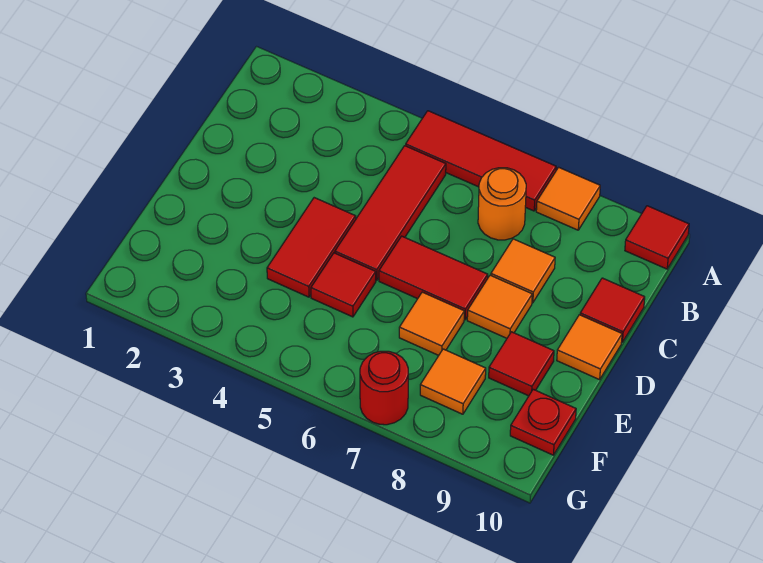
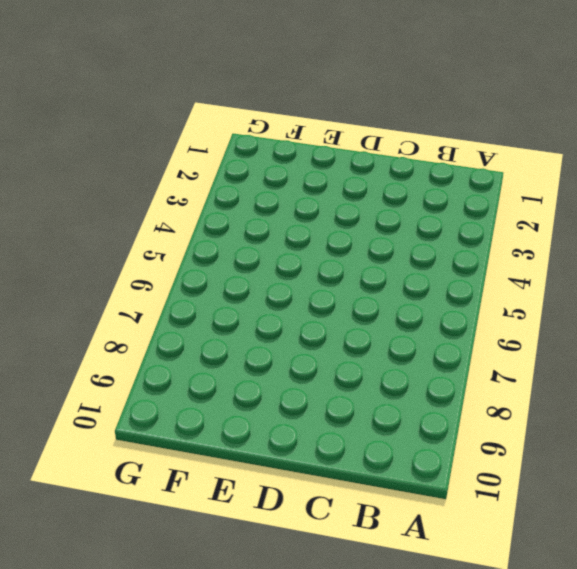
none -> red 1x3 tile [406,111,556,211]
none -> orange 1x1 tile [536,167,600,230]
none -> red 1x1 tile [625,206,689,269]

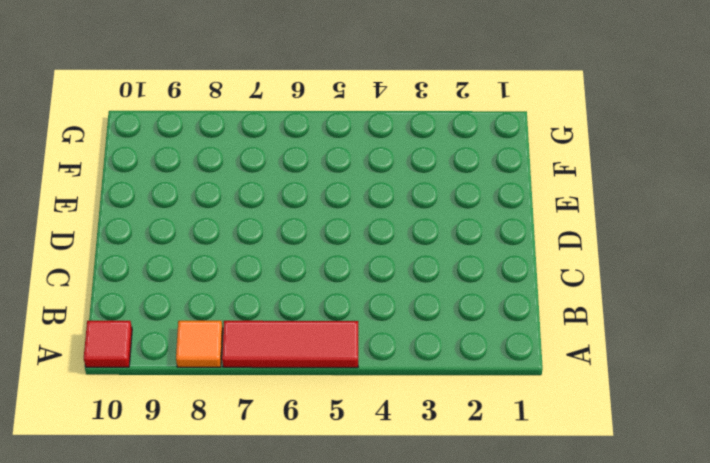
none -> red 1x3 tile [335,146,446,280]
none -> orange 1x1 round brick [478,168,526,240]
none -> orange 1x1 tile [491,239,555,303]

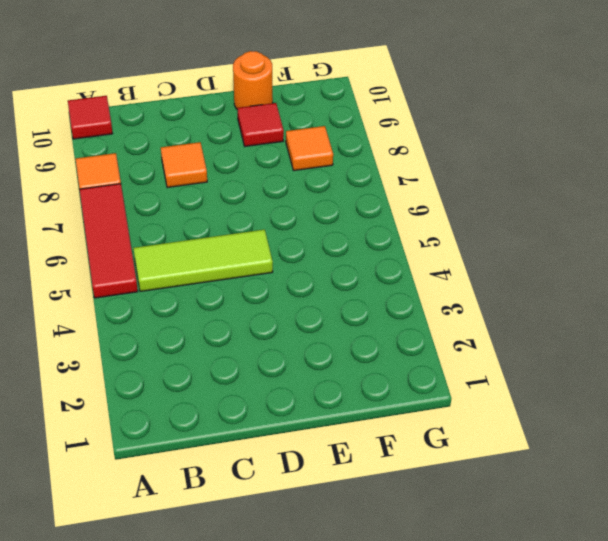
lime 1x3 tile [134,229,273,292] -> red 1x3 tile [335,146,446,280]
orange 1x1 round brick [233,51,273,110] -> orange 1x1 round brick moved to [478,168,526,240]
none -> red 1x1 tile [580,278,645,342]
none -> red 1x2 tile [267,198,356,297]
none -> red 1x2 tile [379,236,488,320]

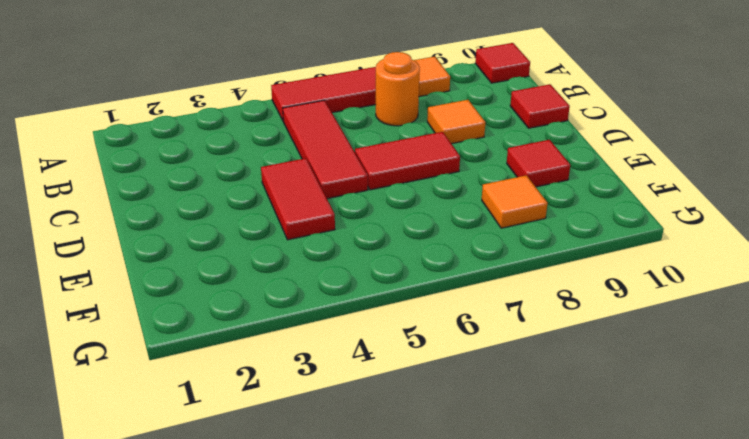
none -> orange 1x1 tile [467,275,532,338]
none -> orange 1x1 tile [557,315,622,380]
none -> red 1x1 tile [311,253,376,317]

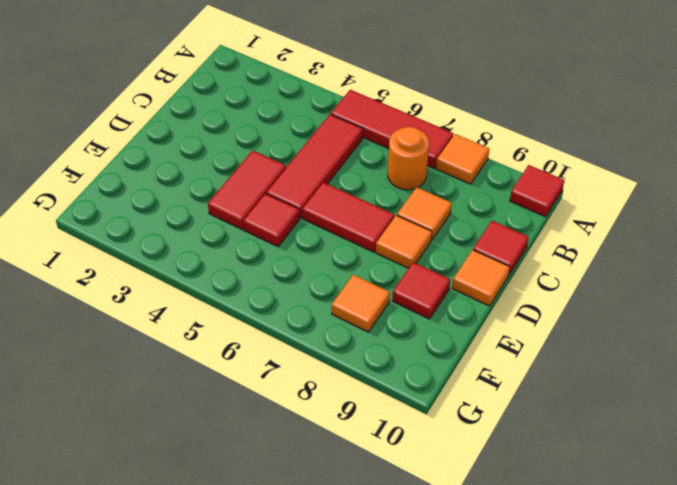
none -> orange 1x1 tile [399,292,464,355]
none -> red 1x1 plate [510,389,576,455]
none -> red 1x1 round brick [360,351,408,425]

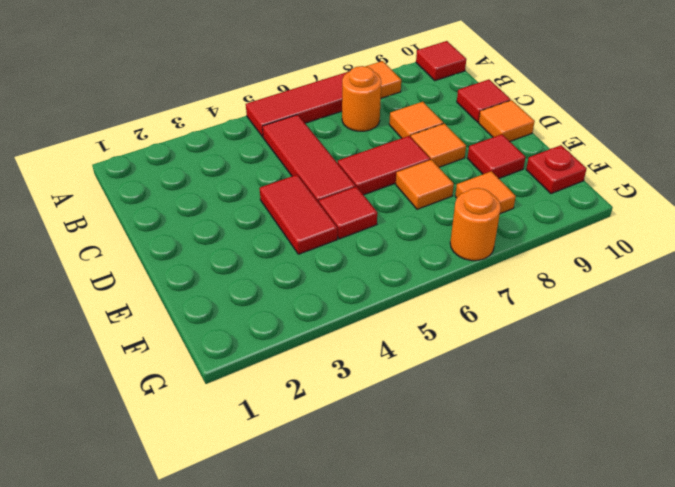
orange 1x1 round brick [450,188,501,261] -> red 1x1 round brick [360,351,408,425]

